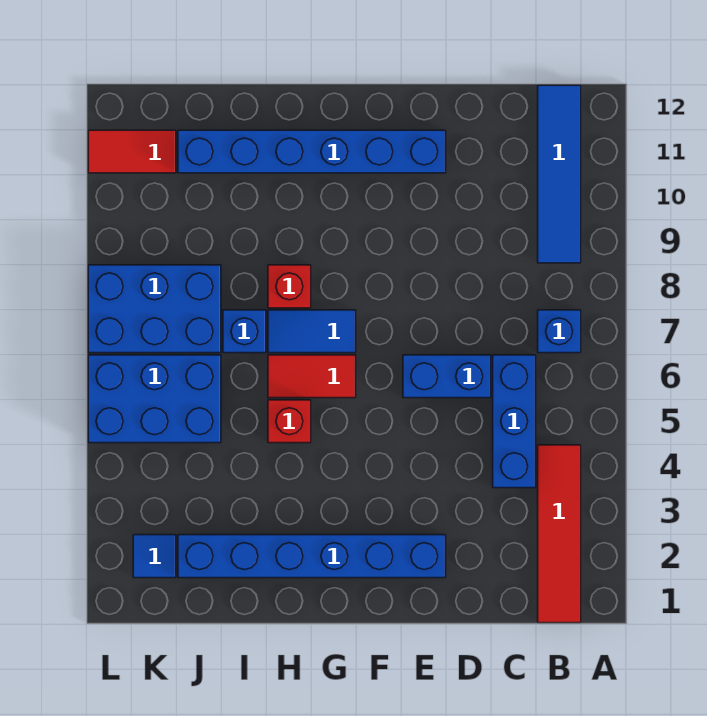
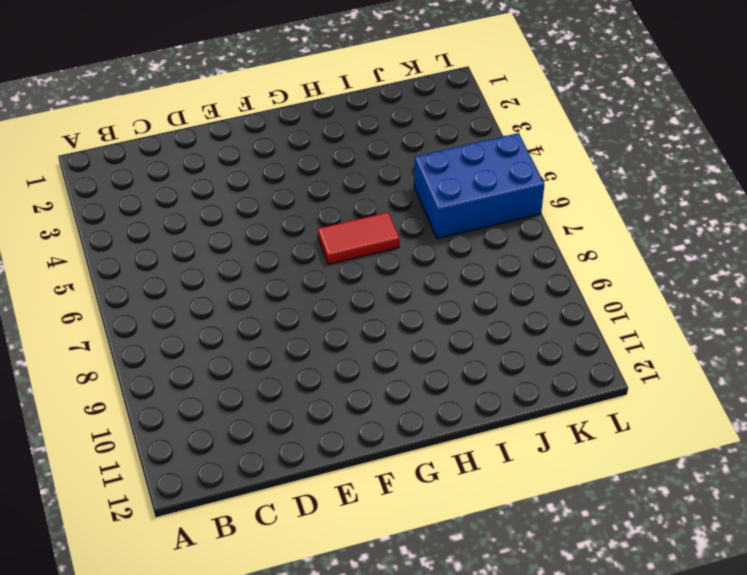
none -> red 1x4 tile [538,445,581,623]
none -> blue 1x1 brick [538,310,581,353]
none -> blue 1x4 tile [538,85,581,263]

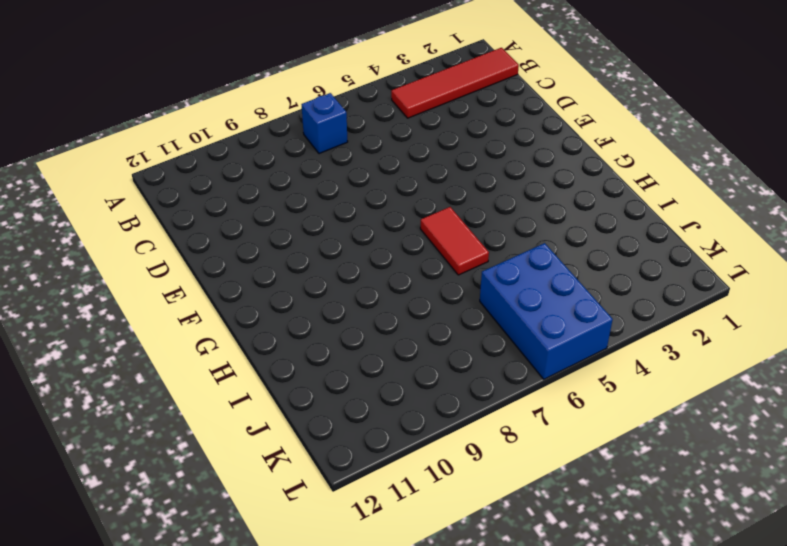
none -> blue 1x4 tile [538,85,581,263]
none -> blue 1x3 brick [493,355,536,488]
none -> blue 1x2 brick [403,355,491,398]

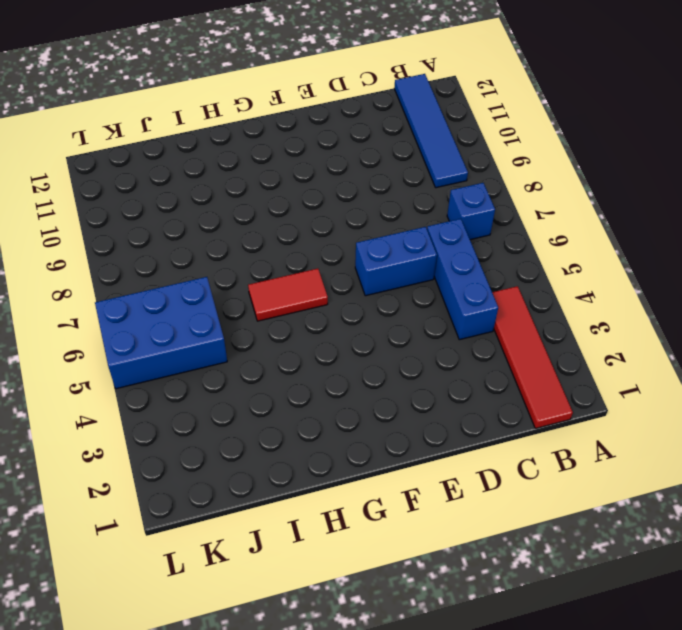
none -> blue 1x6 brick [178,535,446,578]
none -> blue 1x6 brick [178,130,446,173]
none -> blue 1x2 tile [268,310,356,353]

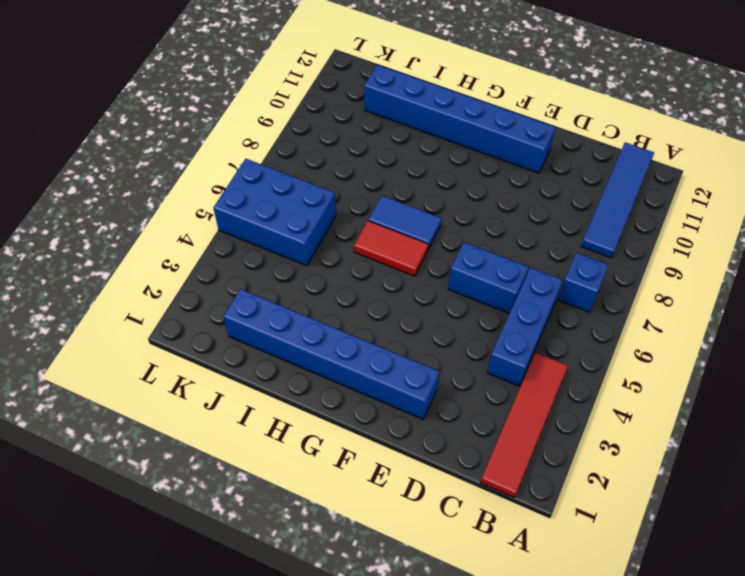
none -> red 1x1 brick [268,400,311,443]
none -> red 1x1 brick [268,265,311,308]
none -> blue 1x1 brick [223,310,266,353]

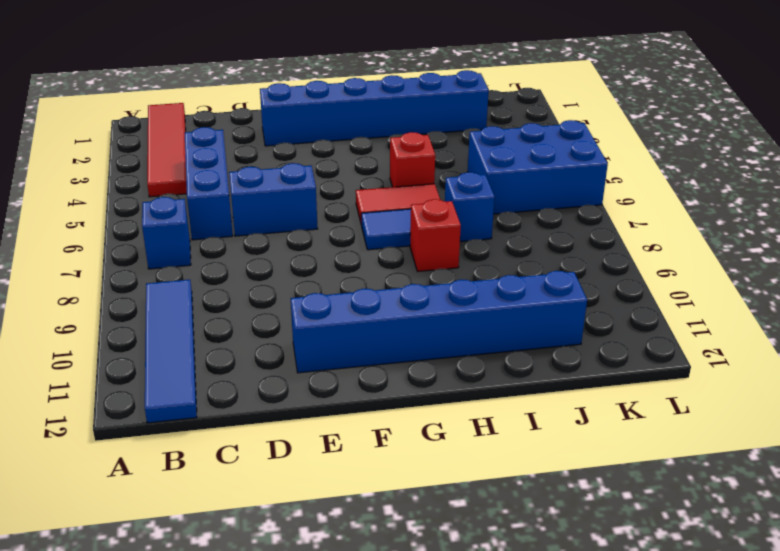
none -> blue 2x3 brick [88,265,221,353]
none -> blue 1x1 tile [133,535,176,578]
none -> red 1x2 tile [88,130,176,173]

